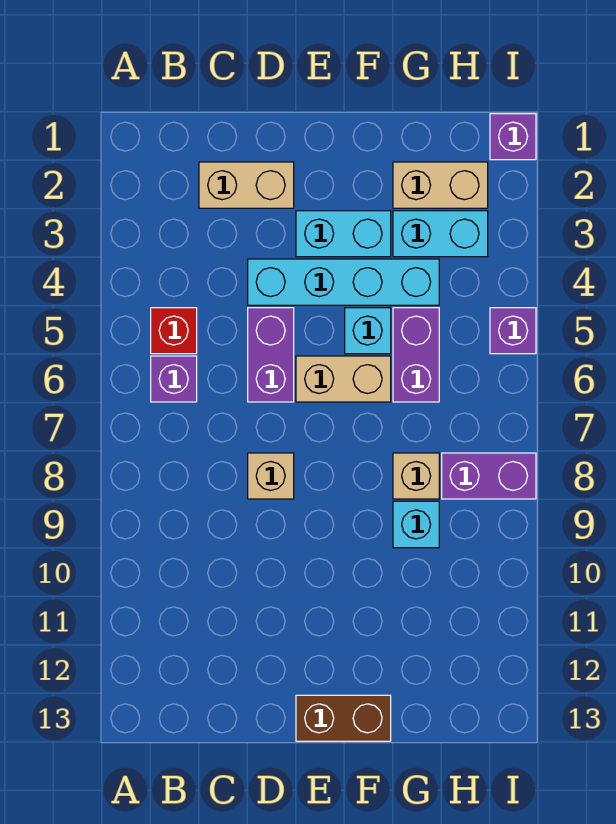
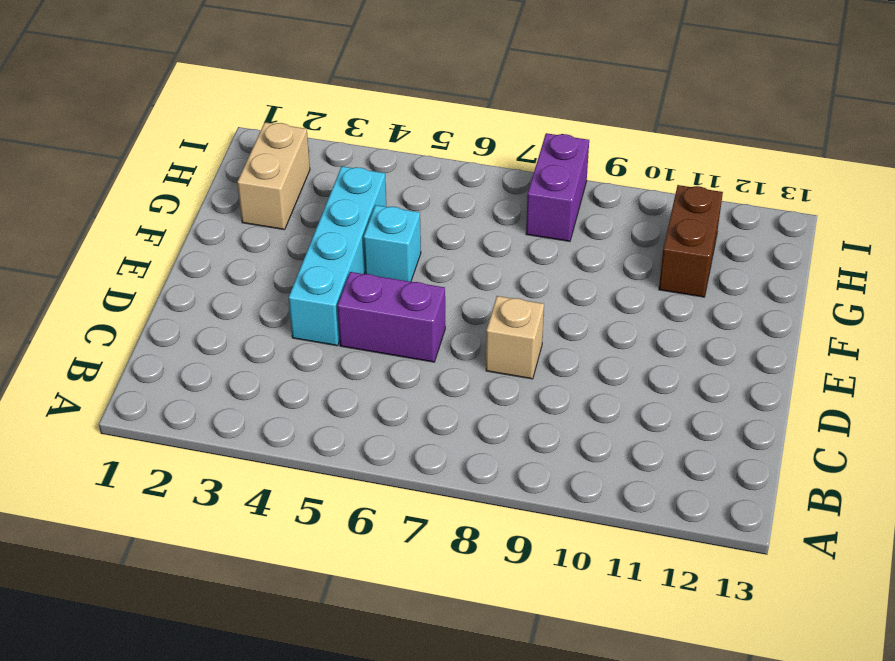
brown 1x2 brick [659,185,723,297] -> brown 1x2 brick moved to [296,695,391,741]
none -> red 1x1 brick [151,308,197,354]
none -> purple 1x1 brick [151,356,197,402]
none -> tan 1x2 brick [199,162,294,208]

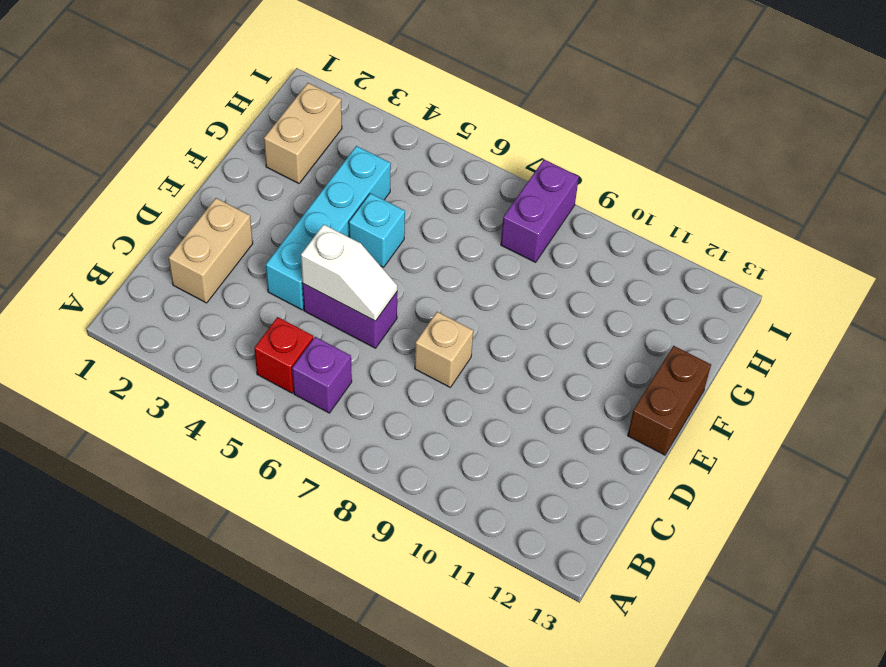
white 1x2 slope [301,225,397,321] -> none
none -> cyan 1x2 brick [296,211,391,257]
none -> tan 1x2 brick [296,356,391,402]
none -> cyan 1x2 brick [393,211,488,257]

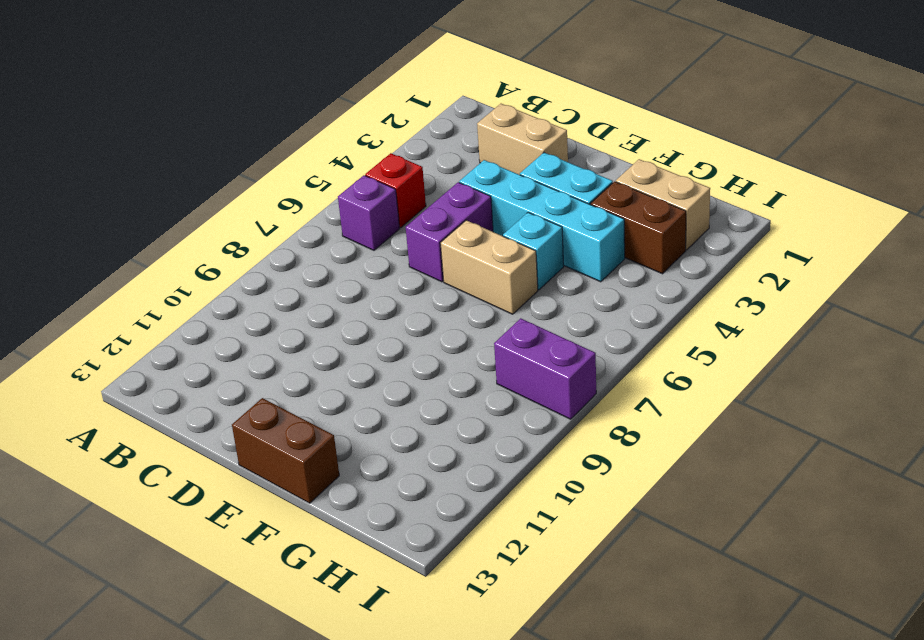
brown 1x2 brick [591,182,686,274] -> cyan 1x2 brick [393,211,488,257]
none -> tan 1x1 brick [248,453,294,499]
none -> purple 1x2 brick [393,308,439,402]
none -> tan 1x1 brick [393,453,439,499]

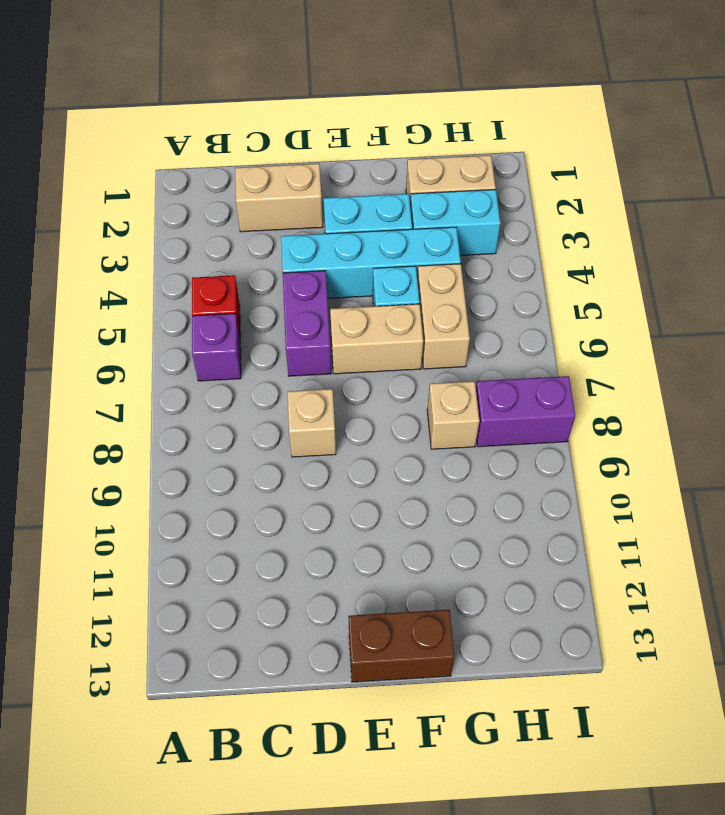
tan 1x2 brick [417,264,470,369] -> purple 1x2 brick [393,308,439,402]
none -> cyan 1x1 brick [393,501,439,548]
none -> purple 1x1 brick [490,114,536,160]
none -> purple 1x1 brick [490,308,536,354]

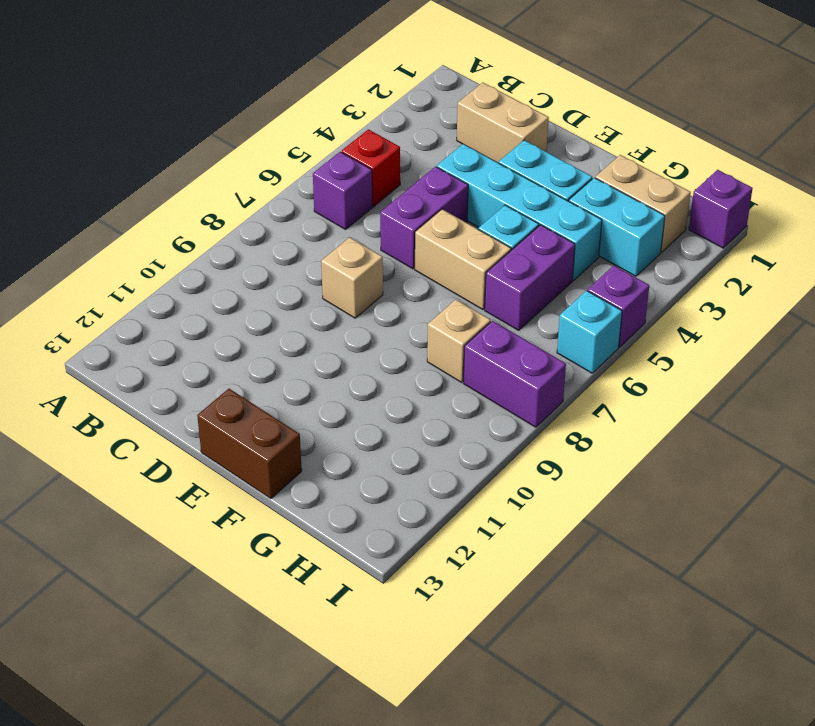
cyan 1x1 brick [557,290,622,373] -> cyan 1x1 brick moved to [393,501,439,548]

